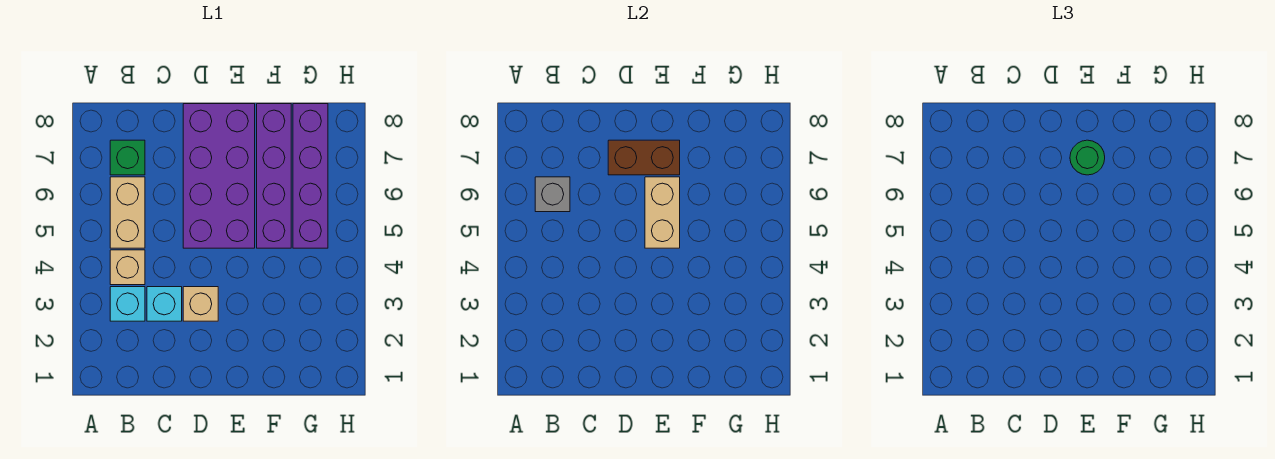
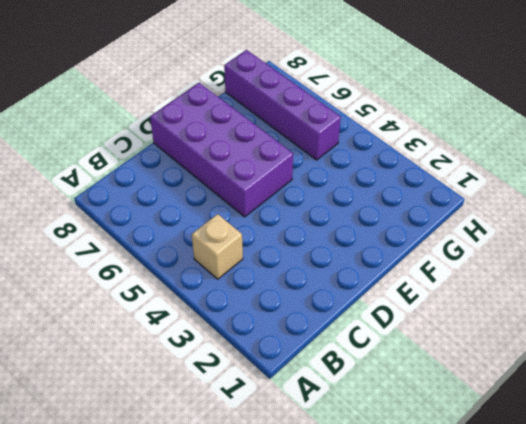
none -> cyan 1x1 brick [110,287,145,321]
none -> tan 1x2 brick [110,177,145,248]
none -> green 1x1 brick [110,140,145,175]

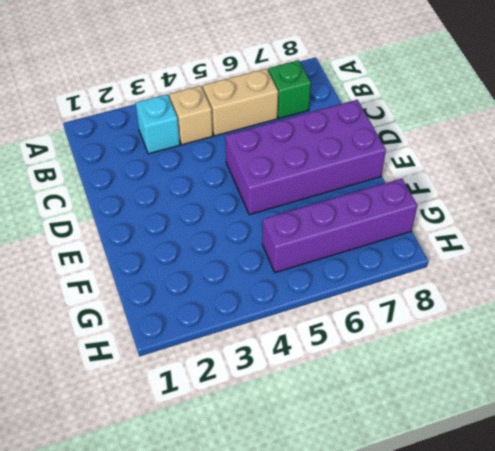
none -> cyan 1x1 brick [147,287,182,321]
none -> tan 1x1 brick [183,287,218,321]
none -> purple 1x4 brick [257,104,291,248]

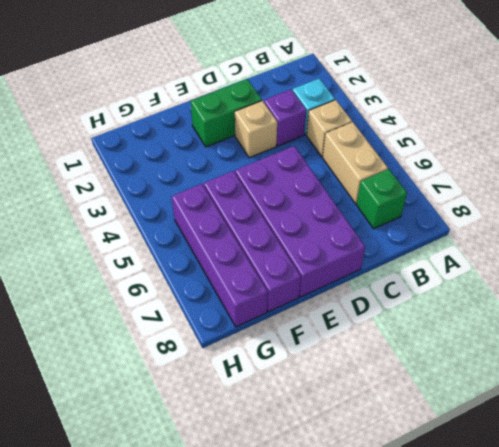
purple 1x1 brick [264,90,306,146] -> cyan 1x1 brick [147,287,182,321]
green 1x2 brick [191,79,262,147] -> none
none -> grey 1x1 brick [535,177,570,212]
none -> brown 1x2 brick [608,140,680,175]
none -> tan 1x2 brick [645,177,680,248]

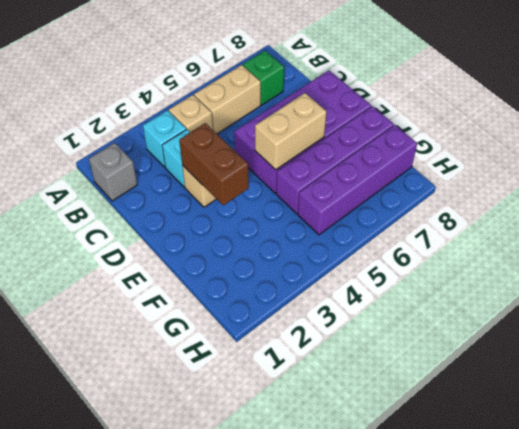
grey 1x1 brick [89,143,137,201] -> grey 1x1 brick moved to [535,177,570,212]
brown 1x2 brick [179,123,249,205] -> brown 1x2 brick moved to [608,140,680,175]
none -> green 1x1 round brick [1070,140,1105,175]

